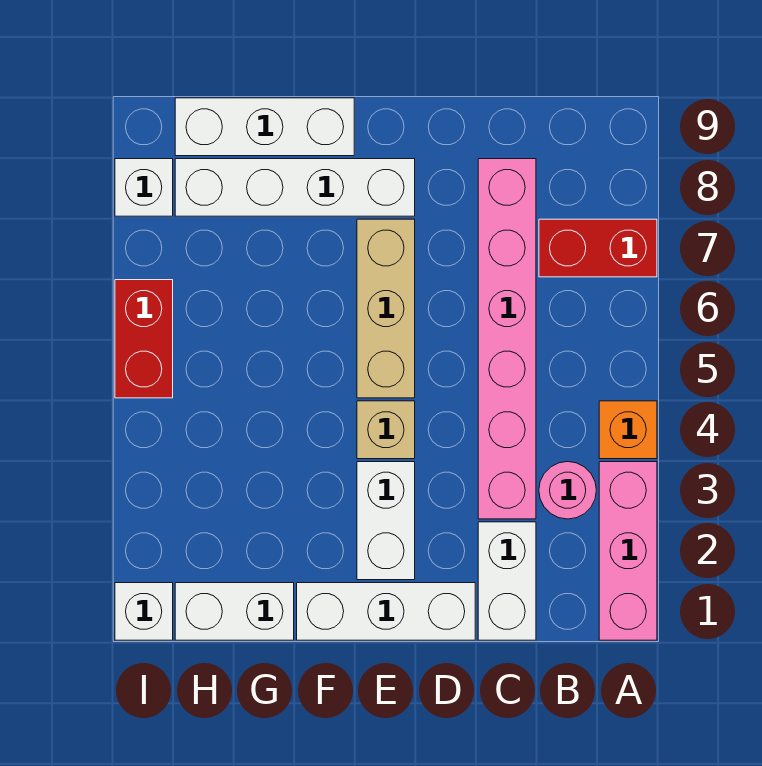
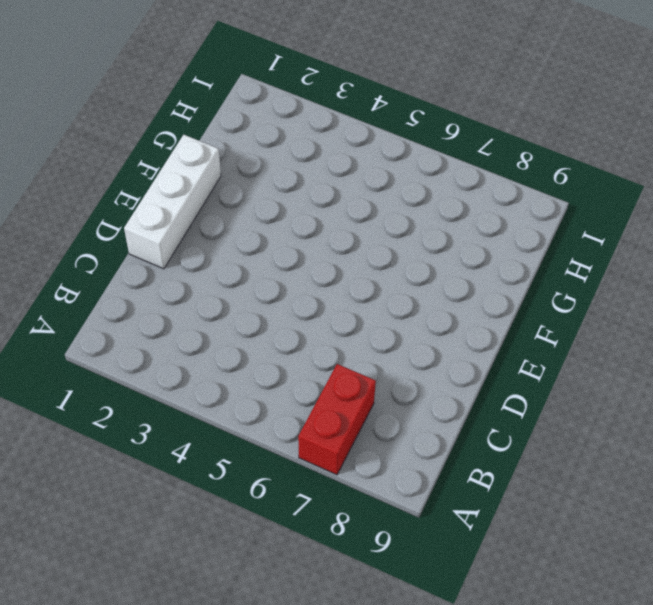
none -> pink 1x3 brick [599,462,657,640]
none -> orange 1x1 brick [599,401,657,459]
none -> pink 1x1 round brick [539,462,596,519]

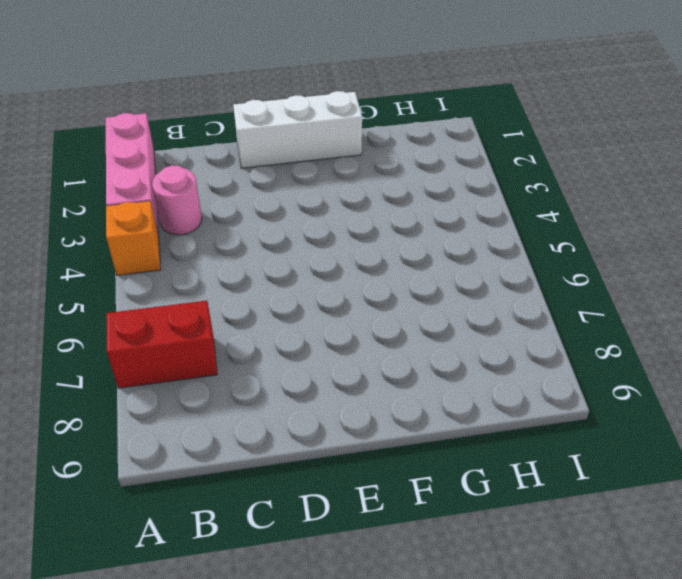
none -> white 1x2 brick [478,522,536,640]
none -> pink 1x6 brick [478,159,536,519]
none -> white 1x2 brick [357,462,415,580]

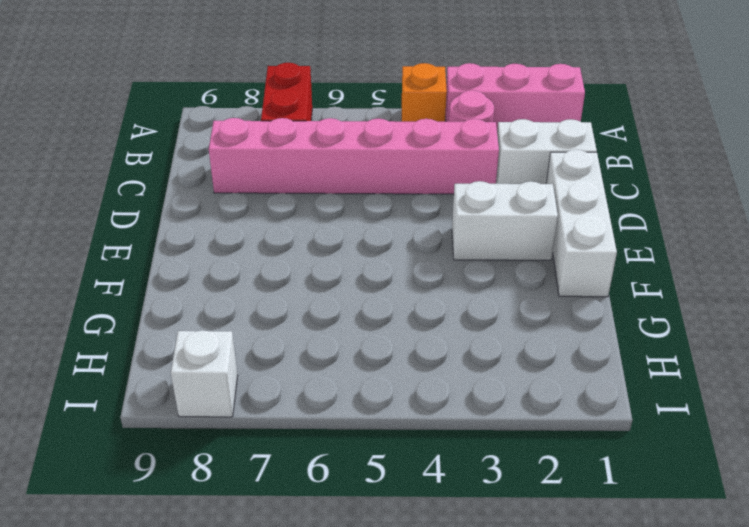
none -> tan 1x1 brick [357,401,415,459]
none -> tan 1x3 brick [357,219,415,398]
none -> white 1x4 brick [175,159,415,216]

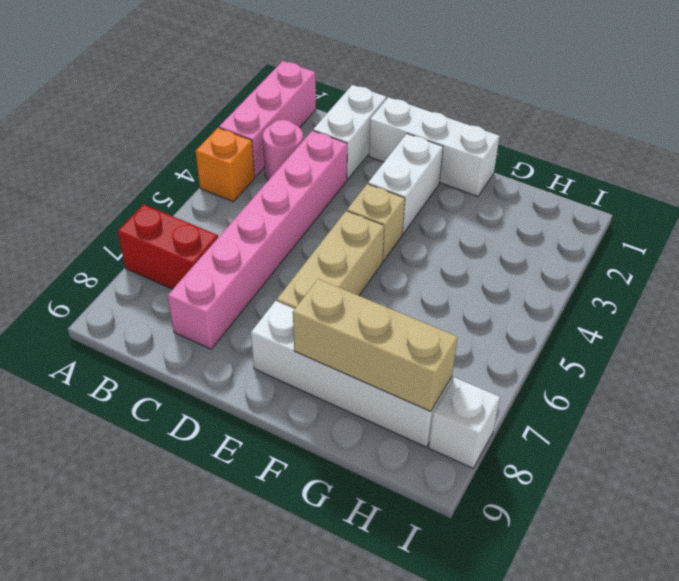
tan 1x3 brick [293,279,458,411] -> none
none -> white 1x3 brick [175,98,354,156]
none -> white 1x2 brick [175,583,294,640]
none -> white 1x1 brick [115,583,173,640]

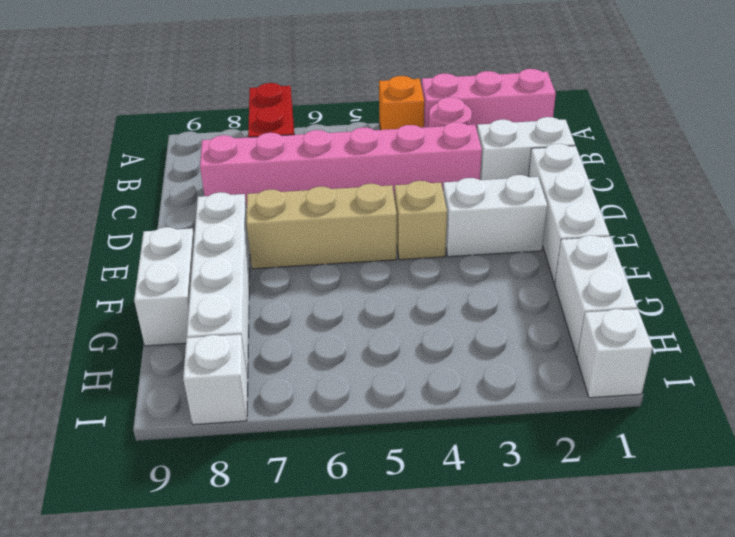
white 1x2 brick [134,227,194,346] -> white 1x3 brick [175,98,354,156]
none -> red 1x2 brick [115,280,173,398]

